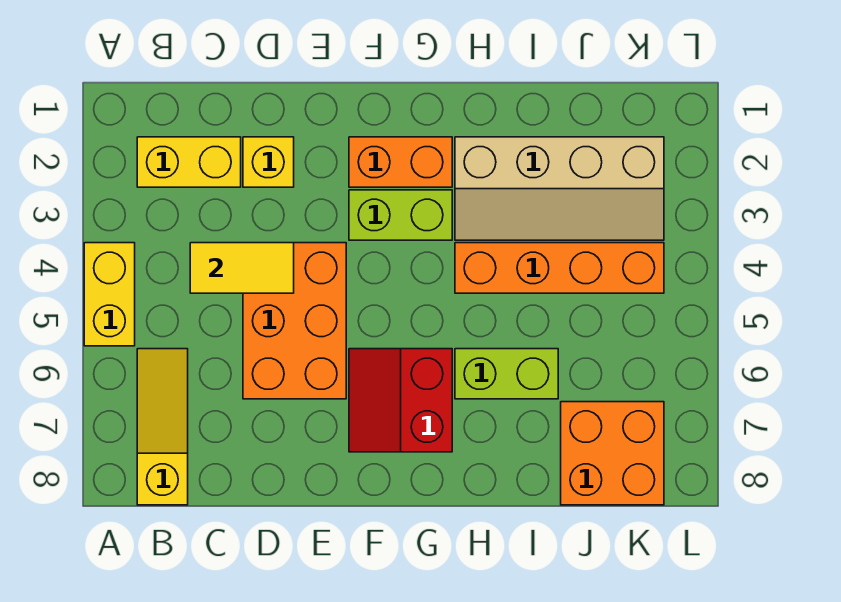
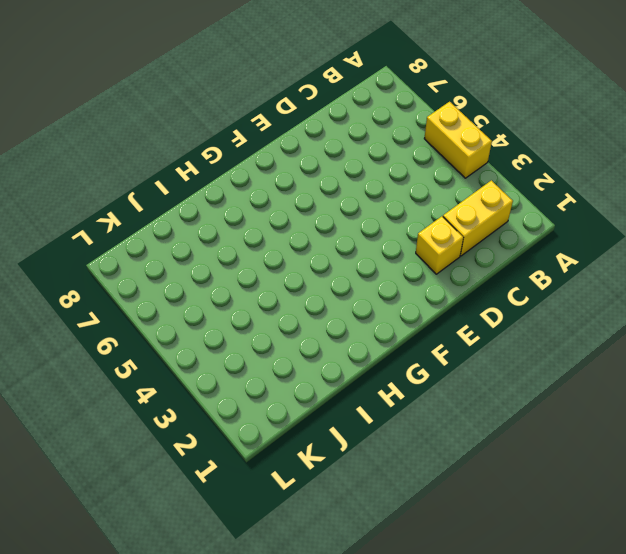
none -> yellow 1x3 slope [137,349,188,505]
none -> orange 2x3 brick [243,243,346,399]
none -> orange 1x2 brick [349,137,452,187]

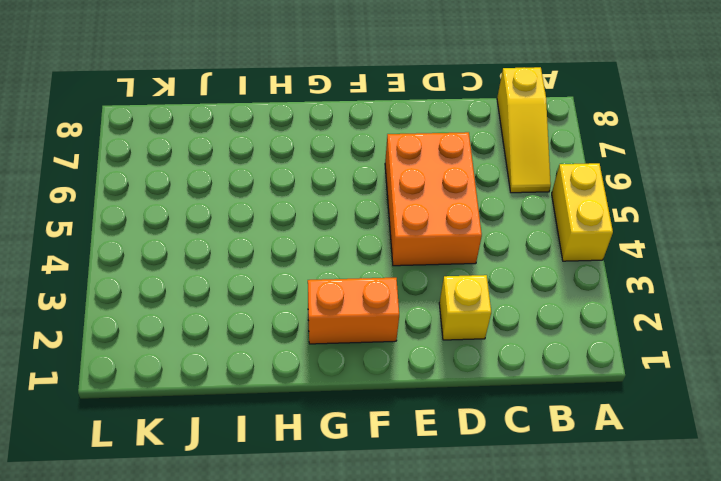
none -> yellow 1x2 brick [137,137,241,187]
none -> lime 1x2 brick [349,190,452,240]
none -> red 2x2 slope [349,349,452,452]

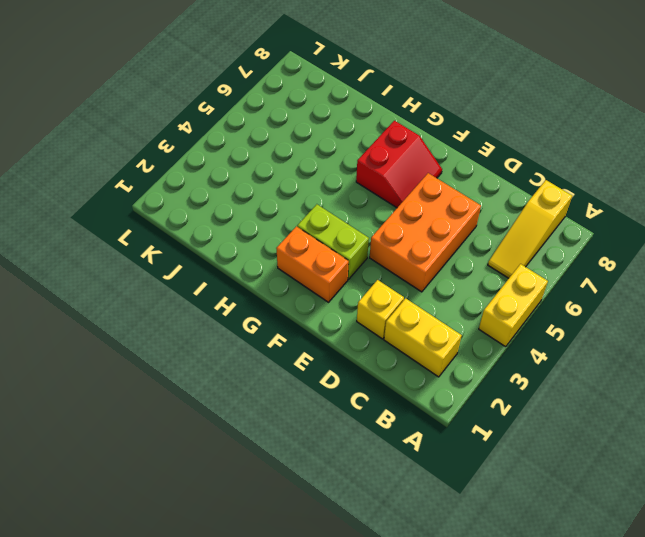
none -> tan 2x4 slope [455,137,664,240]
none -> orange 1x4 brick [455,243,664,293]
none -> lime 1x2 brick [455,349,558,399]

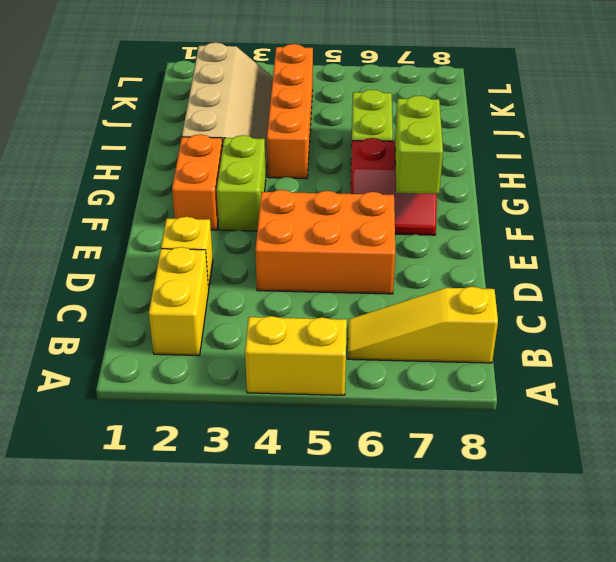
lime 1x2 brick [395,95,443,194] -> none
none -> orange 2x2 brick [561,402,664,505]
none -> yellow 1x2 tile [190,243,294,293]

